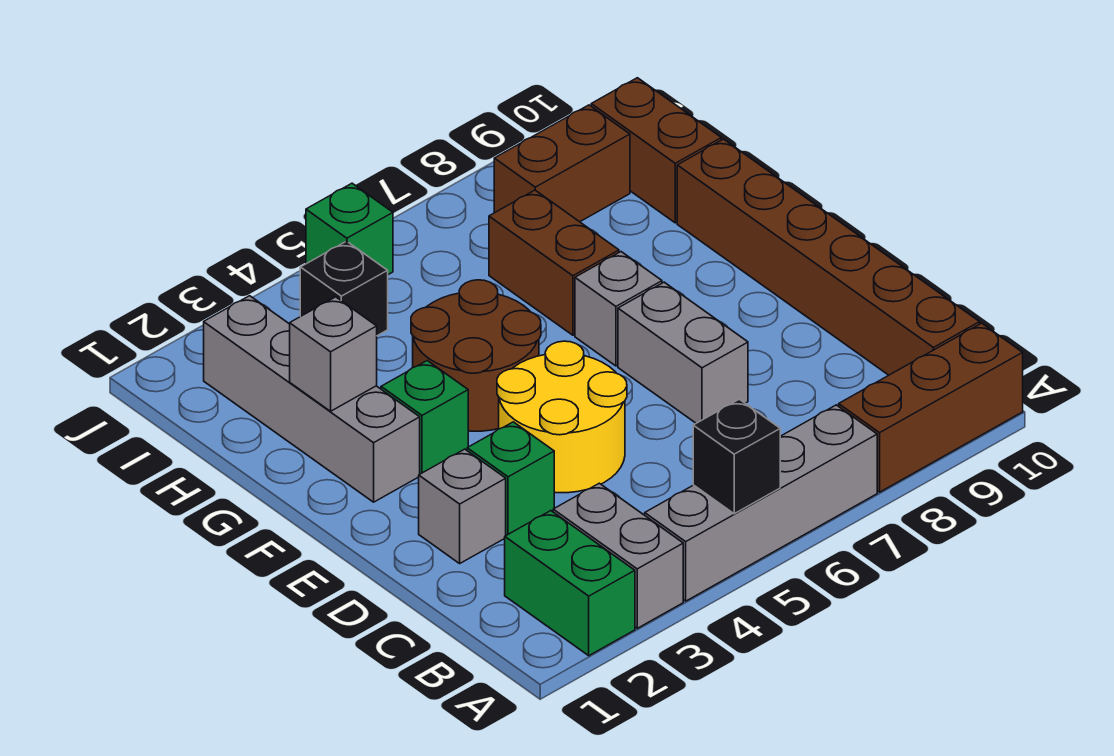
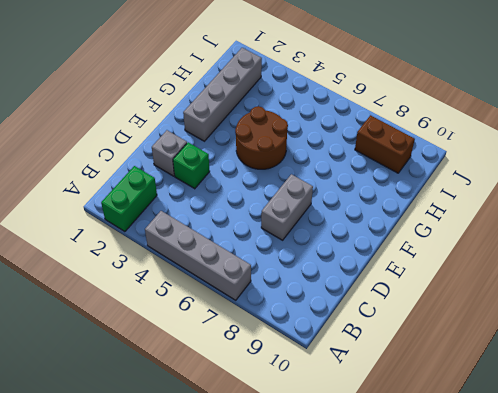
none -> grey 1x2 brick [553,483,683,628]
none -> brown 1x3 brick [839,323,1023,492]
none -> brown 1x6 brick [677,139,980,375]

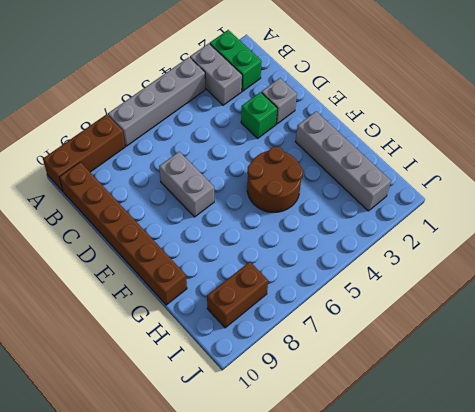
none -> yellow 2x2 round brick [497,341,627,493]
none -> green 1x1 brick [381,361,468,474]
none -> grey 1x1 brick [575,252,662,366]

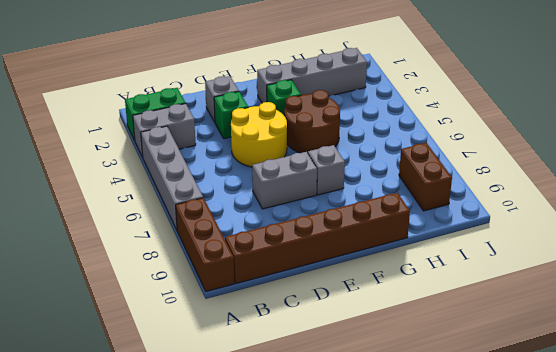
none -> brown 1x2 brick [489,190,619,335]
none -> brown 1x2 brick [591,78,721,223]
none -> black 1x1 brick [300,241,388,336]

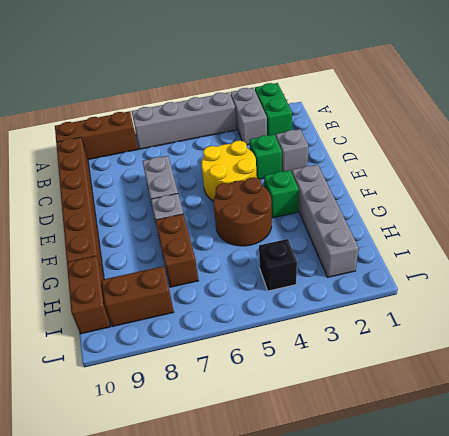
none -> green 1x1 brick [306,183,393,275]
none -> black 1x1 brick [693,399,780,514]
none -> grey 1x1 brick [290,297,377,411]

